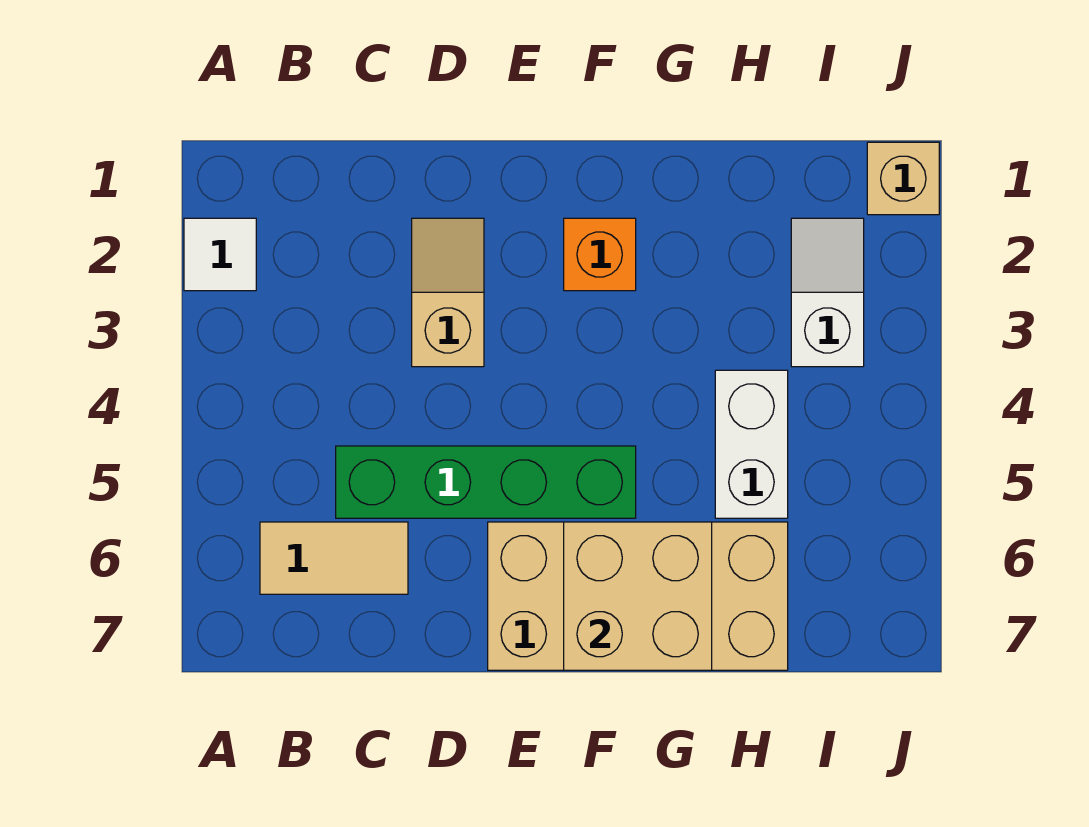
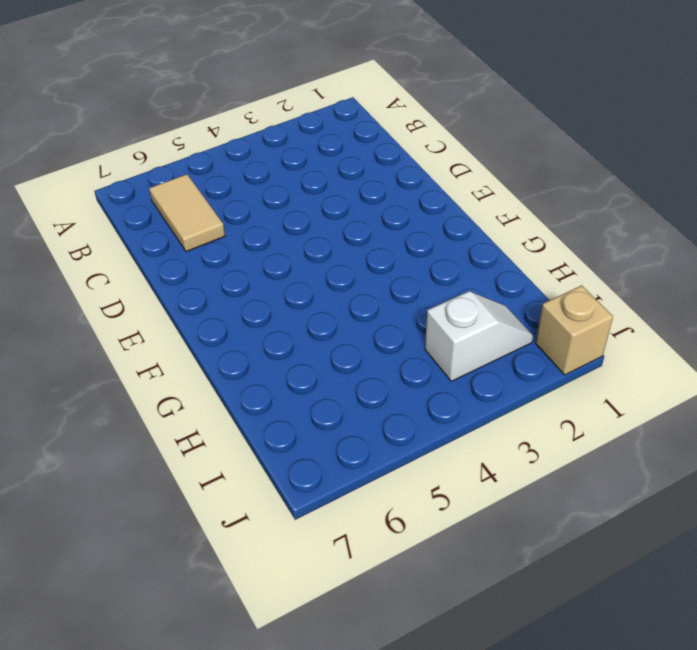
none -> white 1x1 tile [184,218,256,291]
none -> green 1x4 brick [336,446,636,518]

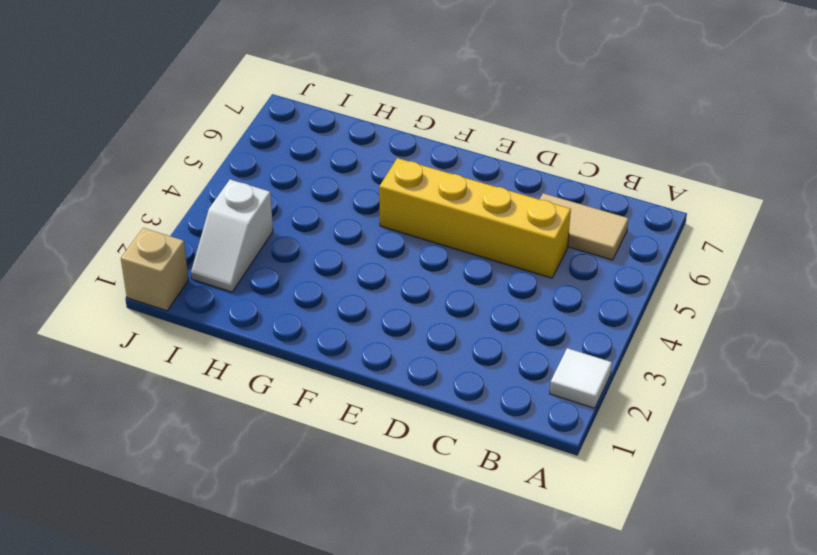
yellow 1x4 brick [379,158,571,278] -> green 1x4 brick [336,446,636,518]
none -> tan 1x2 slope [412,218,484,367]
none -> tan 2x4 brick [488,522,788,670]

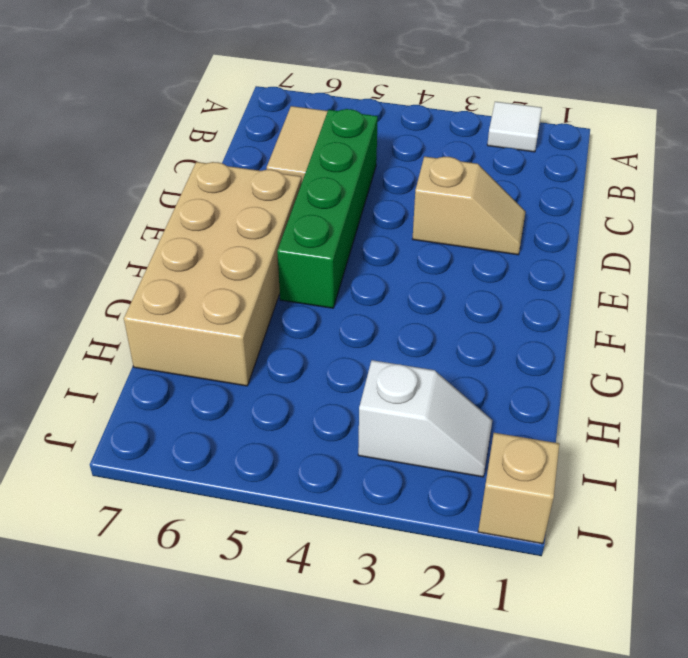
none -> orange 1x1 brick [564,218,636,291]
none -> white 1x2 brick [715,370,788,518]

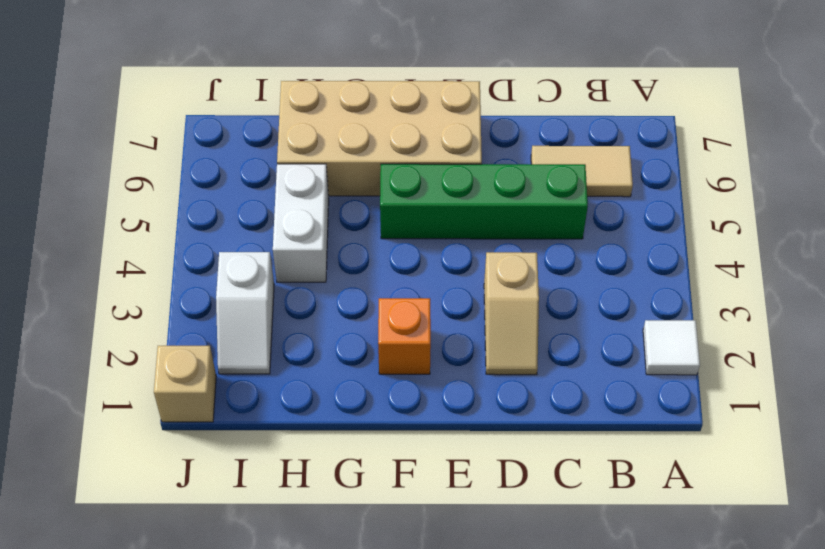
none -> tan 2x2 brick [564,522,712,670]

